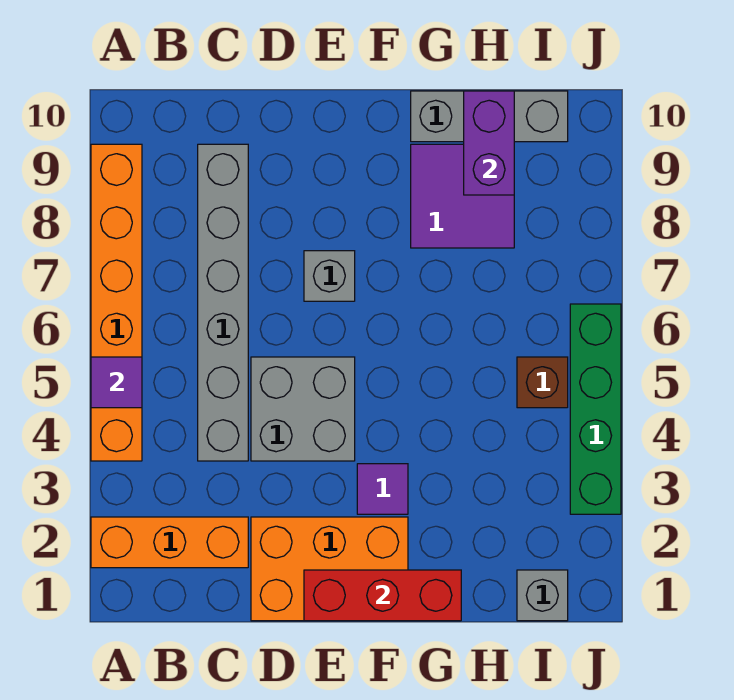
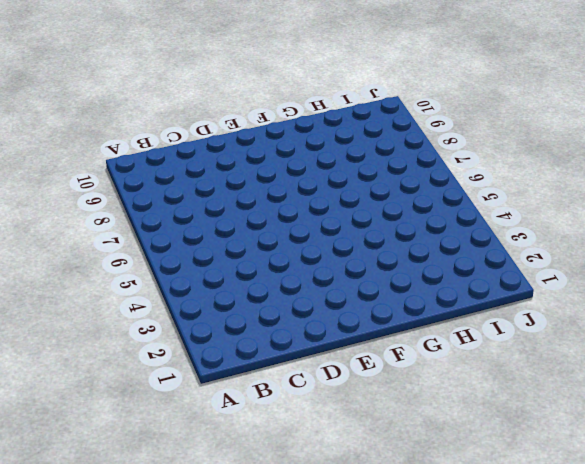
none -> orange 1x3 brick [91,517,248,568]
none -> orange 1x6 brick [91,144,142,461]
none -> grey 1x6 brick [198,144,248,461]

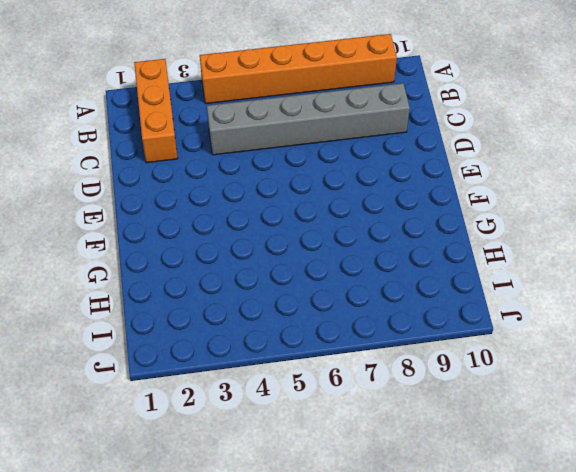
none -> orange 2x3 brick [251,517,408,621]
none -> grey 2x2 brick [251,357,355,461]
none -> grey 1x1 brick [304,251,355,301]

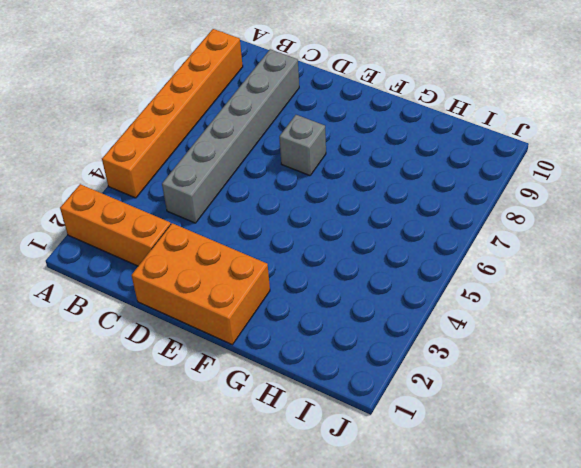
none -> grey 2x2 brick [251,357,355,461]
none -> purple 1x1 tile [357,464,408,514]
none -> purple 2x2 tile [411,144,514,248]

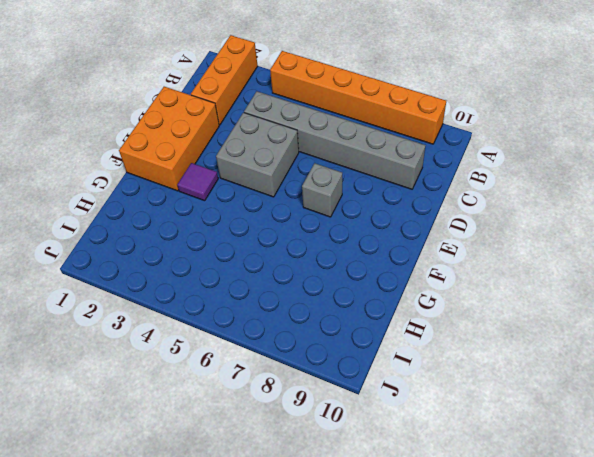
none -> purple 2x2 tile [411,144,514,248]
none -> grey 1x3 brick [411,91,568,142]
none -> grey 1x1 brick [517,570,568,621]

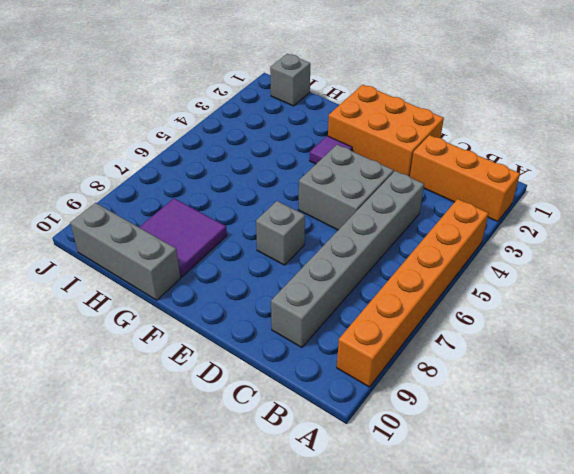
none -> brown 1x1 brick [517,357,568,408]
none -> green 1x4 brick [570,304,621,514]
none -> purple 1x1 tile [91,357,142,408]

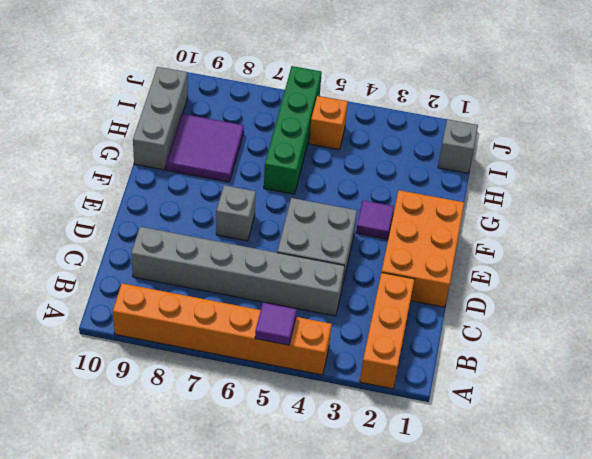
green 1x4 brick [264,66,322,194] -> green 1x4 brick turned to [570,304,621,514]
orange 1x1 brick [309,96,348,149] -> brown 1x1 brick [517,357,568,408]
none -> red 1x3 brick [304,570,461,621]
none -> purple 1x2 brick [464,91,514,195]

